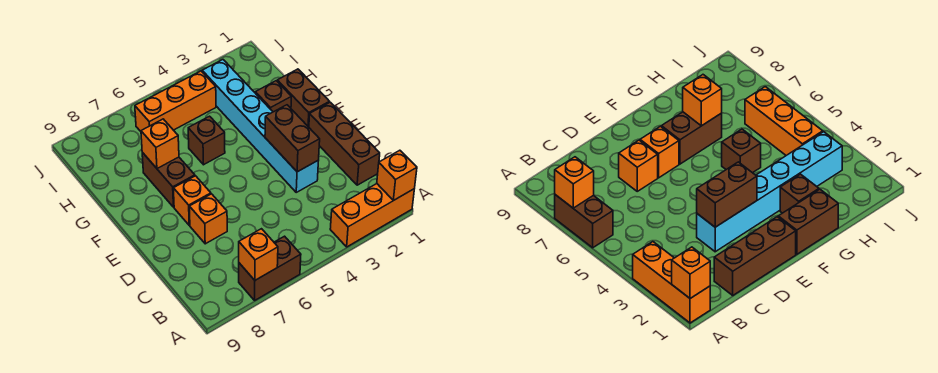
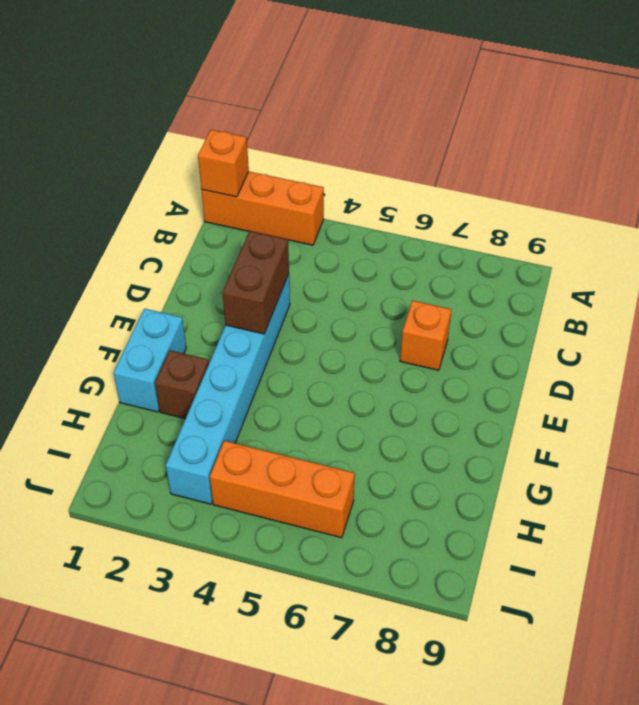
cyan 1x2 brick [114,309,186,412] -> brown 1x2 brick [277,69,330,127]
none -> brown 1x2 brick [239,236,301,300]
none -> brown 1x3 brick [309,102,380,185]
none -> orange 1x1 brick [173,176,211,225]

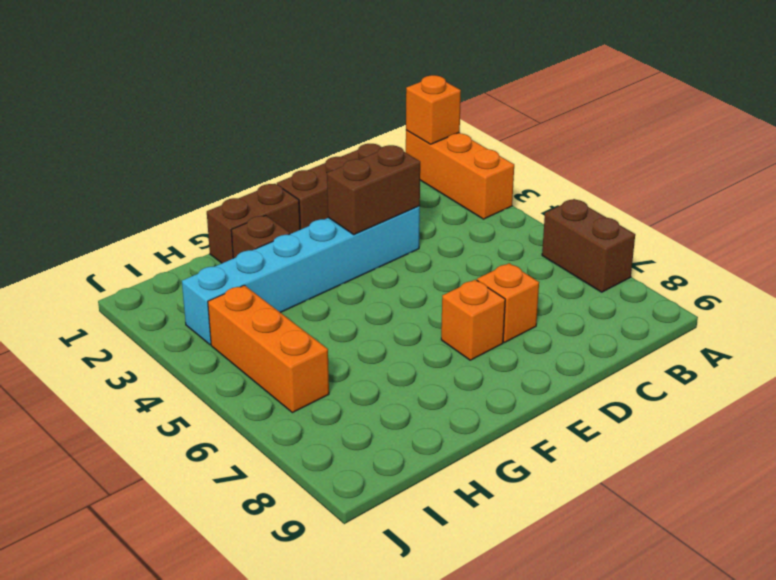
none -> brown 1x2 brick [142,153,195,207]
none -> brown 1x1 brick [188,116,225,165]
none -> orange 1x1 brick [239,229,278,280]

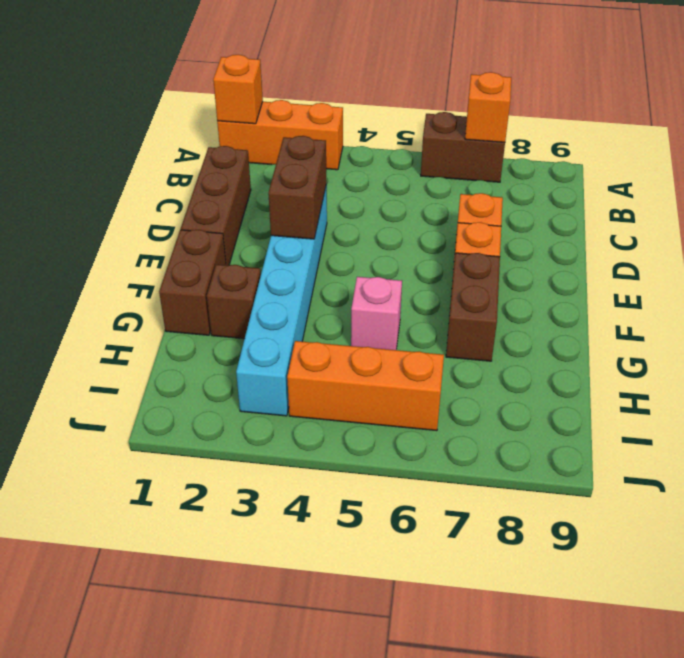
pink 1x1 brick [351,277,402,350] -> brown 1x1 brick [188,116,225,165]
none -> orange 1x1 brick [141,119,179,169]

